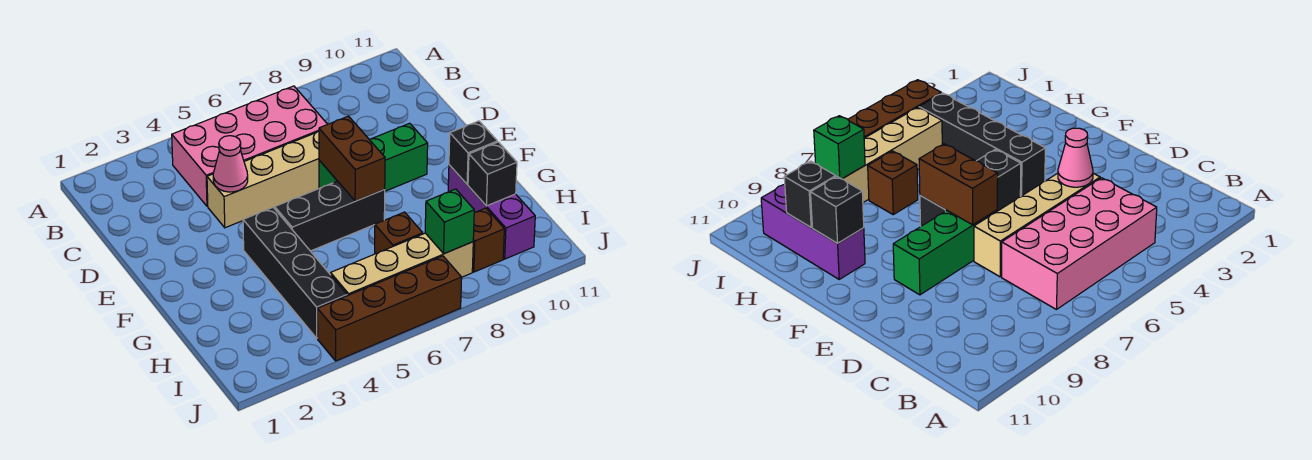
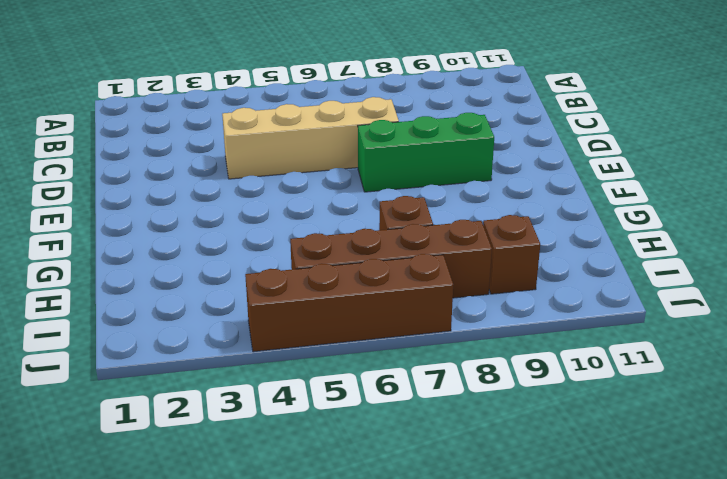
brown 1x4 brick [290,220,492,298] -> tan 1x4 brick [331,233,473,296]
none -> pink 2x4 brick [172,86,328,206]
none -> black 1x4 brick [243,208,347,338]
none -> black 1x3 brick [275,181,385,251]

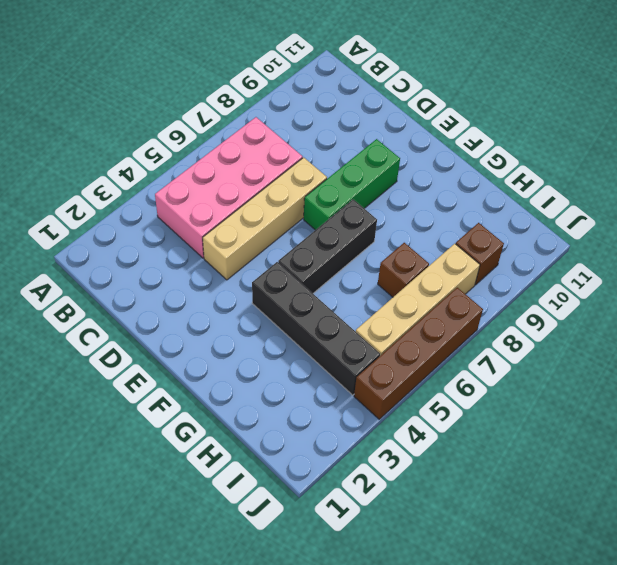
none -> purple 1x3 brick [448,165,535,259]
none -> pink 1x1 cone [213,136,248,192]
none -> brown 1x2 brick [319,116,385,201]

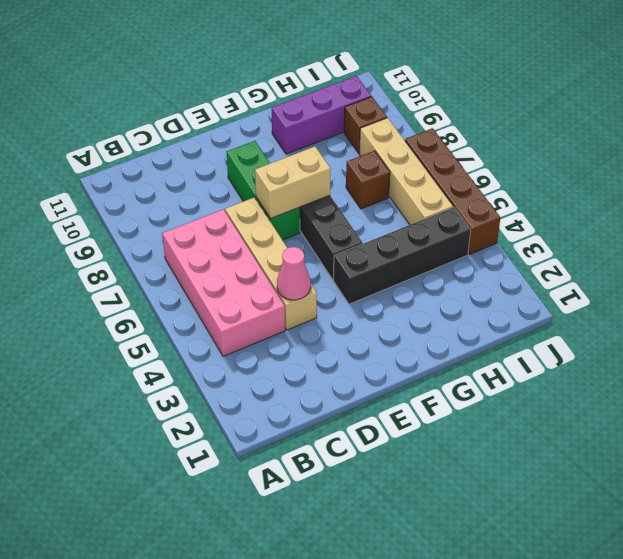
tan 1x2 brick [255,147,331,219] -> brown 1x2 brick [319,116,385,201]
none -> black 1x1 brick [449,121,497,184]
none -> black 1x1 brick [468,142,517,206]
none -> green 1x1 brick [425,189,474,254]

